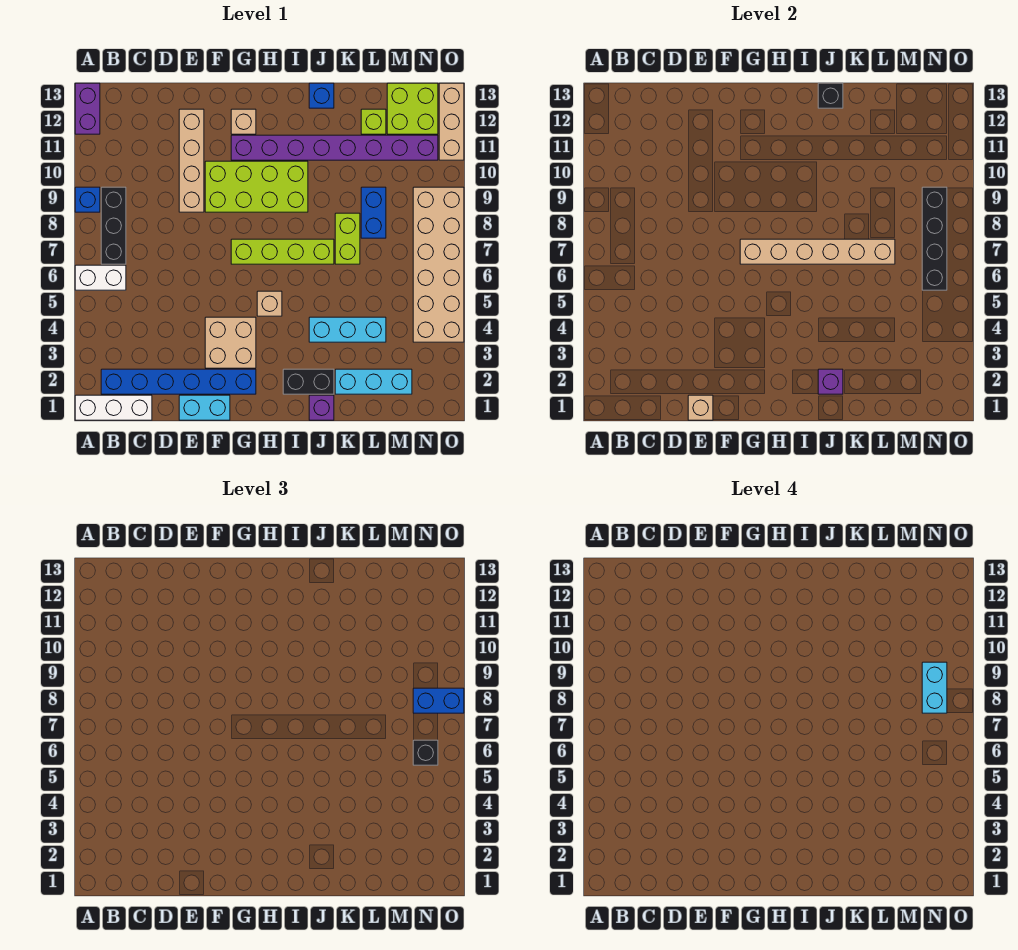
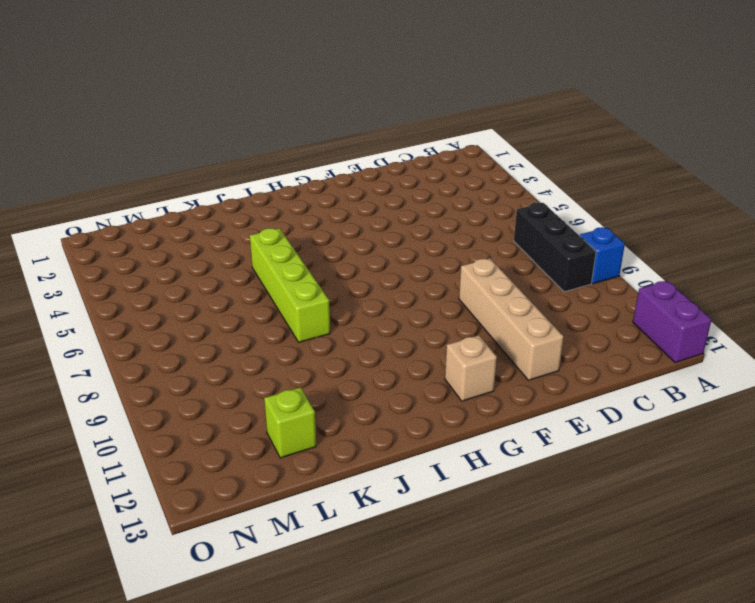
lime 1x4 brick [250,228,330,342] -> lime 1x4 brick turned to [231,239,334,264]
none -> white 1x3 brick [75,395,152,420]
none -> white 1x2 brick [75,265,126,290]
none -> blue 1x6 brick [101,369,256,394]
none -> cyan 1x2 brick [179,395,230,420]

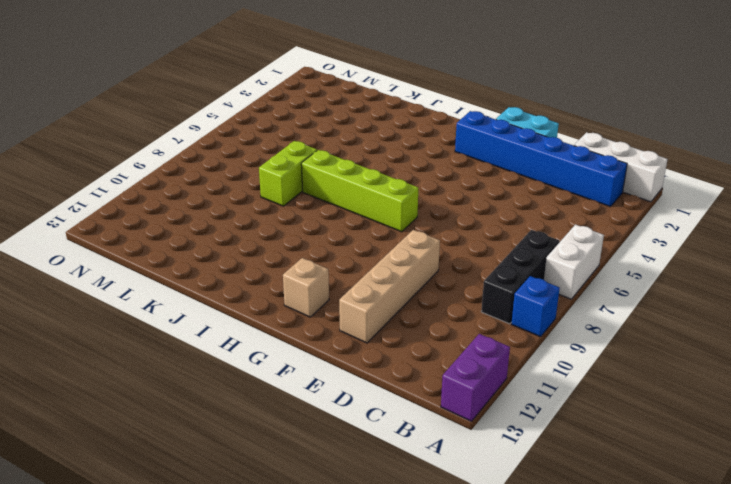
white 1x2 brick [544,225,604,299] -> white 1x2 brick turned to [75,265,126,290]
none -> tan 2x2 brick [205,317,256,368]
none -> lime 2x4 brick [205,161,308,212]
none -> purple 1x8 brick [231,135,438,160]
none -> tan 1x1 brick [257,291,282,316]

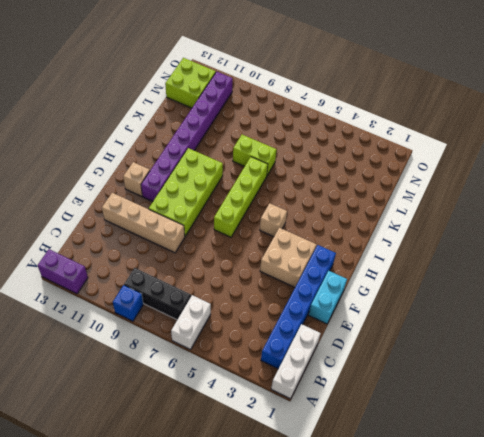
none -> black 1x2 brick [283,369,334,394]
none -> purple 1x1 brick [309,395,334,420]
none -> cyan 1x3 brick [309,317,386,342]
none -> blue 1x1 brick [309,83,334,108]

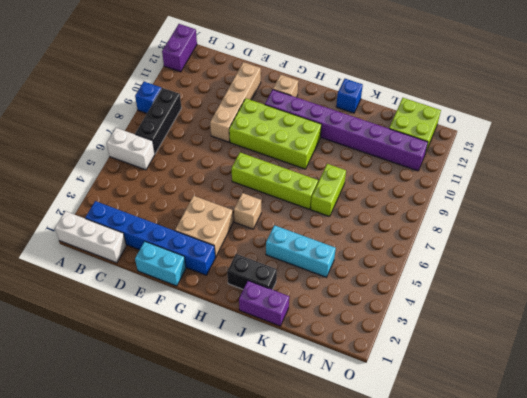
purple 1x2 brick [239,281,289,326] -> purple 1x1 brick [309,395,334,420]
none -> cyan 1x3 brick [335,369,412,394]
none -> blue 1x2 brick [361,187,386,238]
none -> lime 1x1 brick [361,109,386,134]
none -> tan 2x6 brick [413,187,464,342]

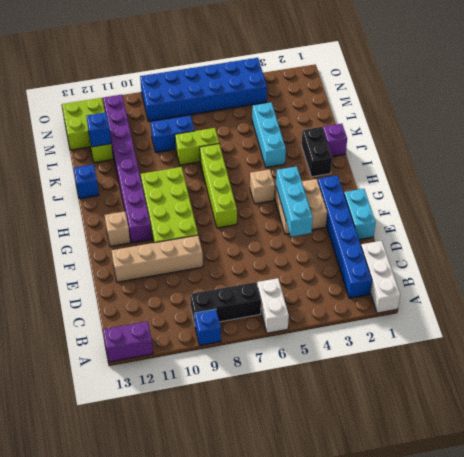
cyan 1x3 brick [276,166,313,237] -> cyan 1x3 brick moved to [335,369,412,394]
blue 1x1 brick [86,112,111,147] -> none
blue 2x6 brick [140,58,267,121] -> tan 2x6 brick [413,187,464,342]
none -> tan 1x3 brick [439,83,464,160]
none -> tan 1x1 brick [688,395,713,420]
none -> tan 1x6 brick [740,239,895,264]
none -> purple 1x1 brick [818,369,843,394]

